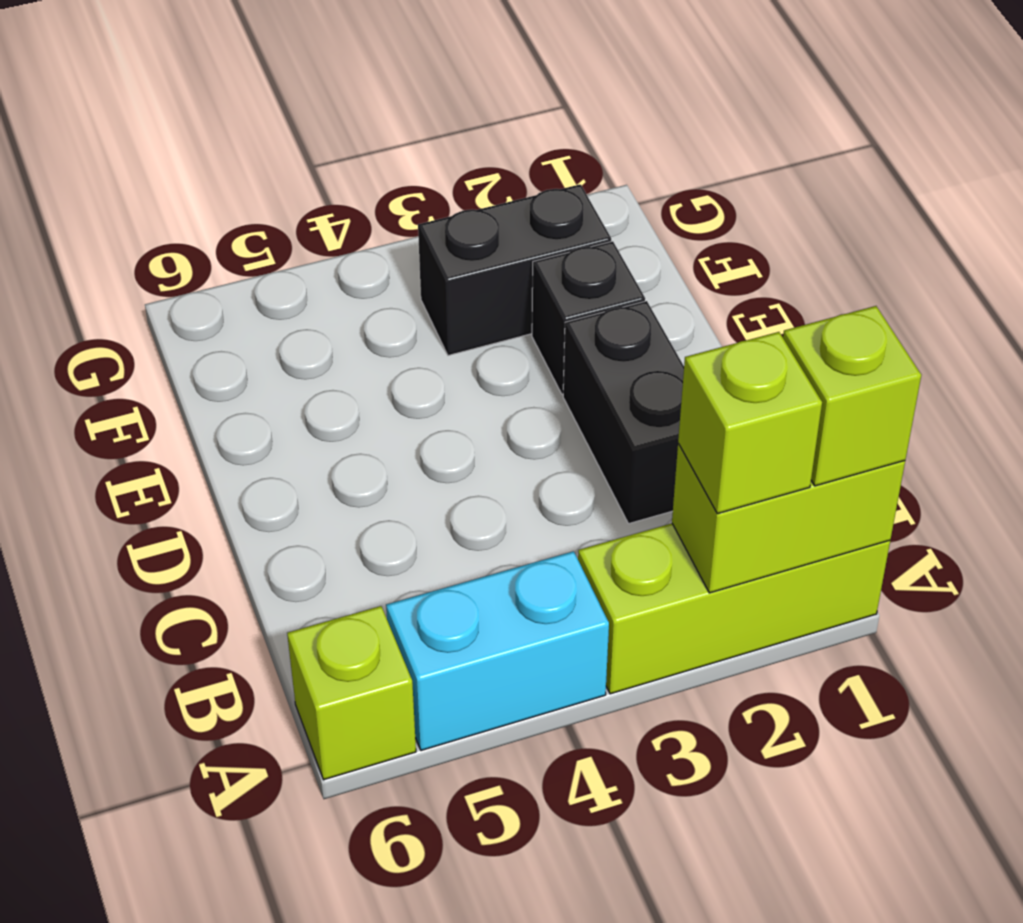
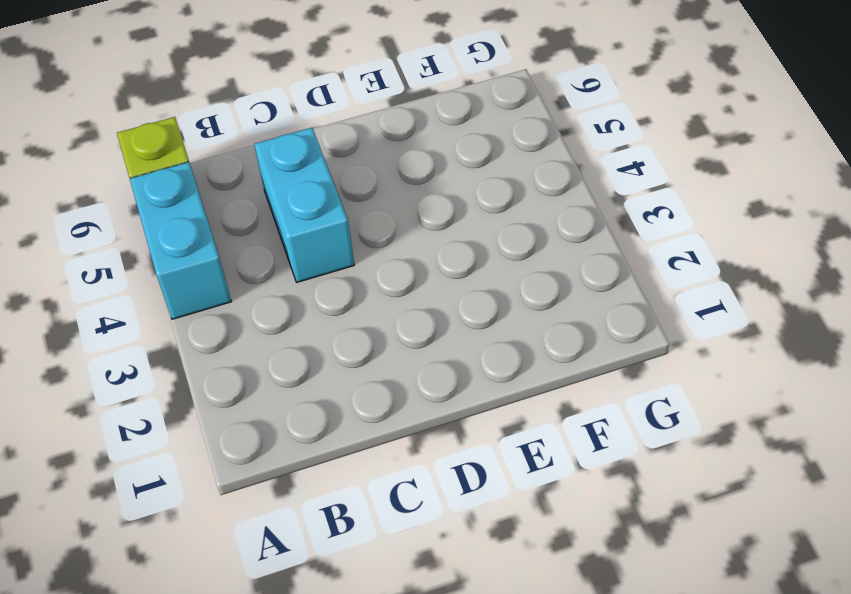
cyan 1x2 brick [254,128,354,282] -> none
none -> lime 1x3 brick [578,523,890,694]
none -> black 1x2 brick [563,301,684,524]

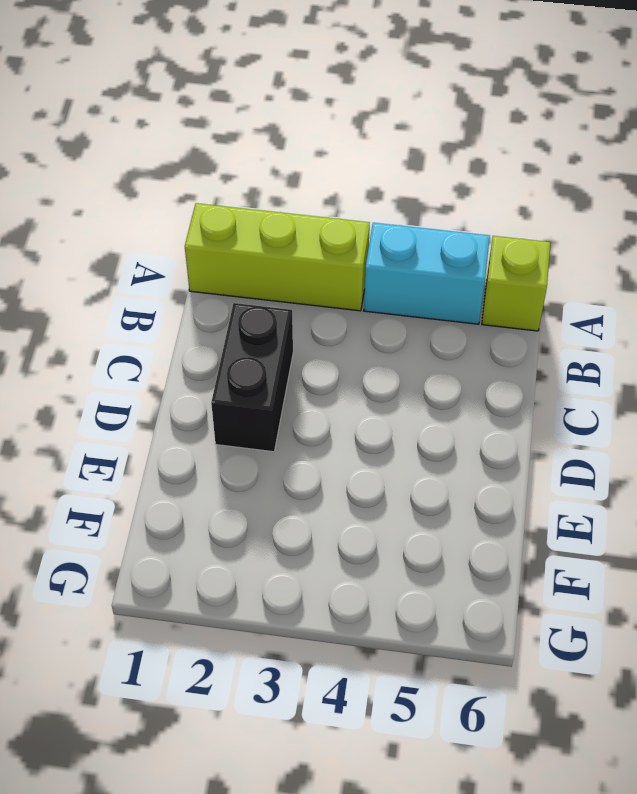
none -> black 1x1 brick [532,241,645,394]
none -> black 1x2 brick [418,184,611,355]

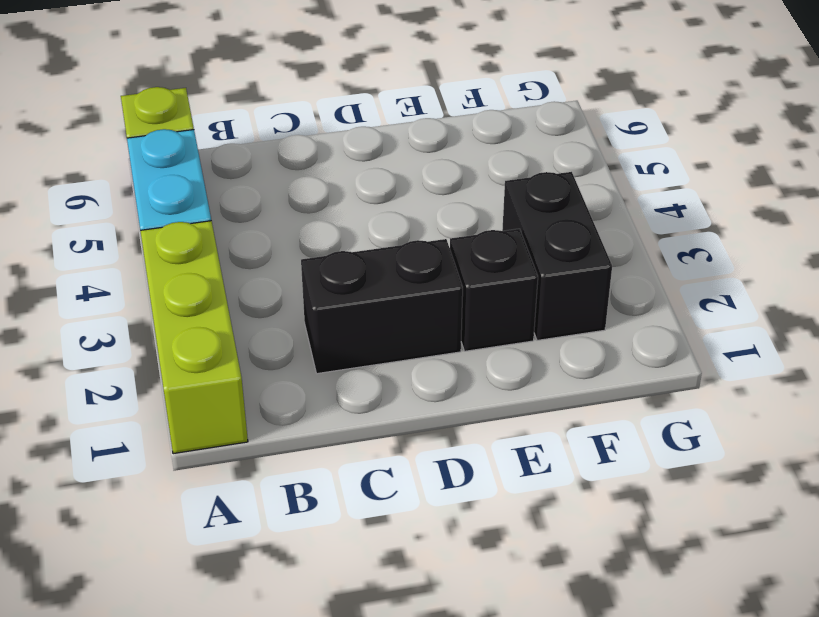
none -> lime 1x2 brick [672,444,905,593]
none -> lime 1x1 brick [783,306,921,486]

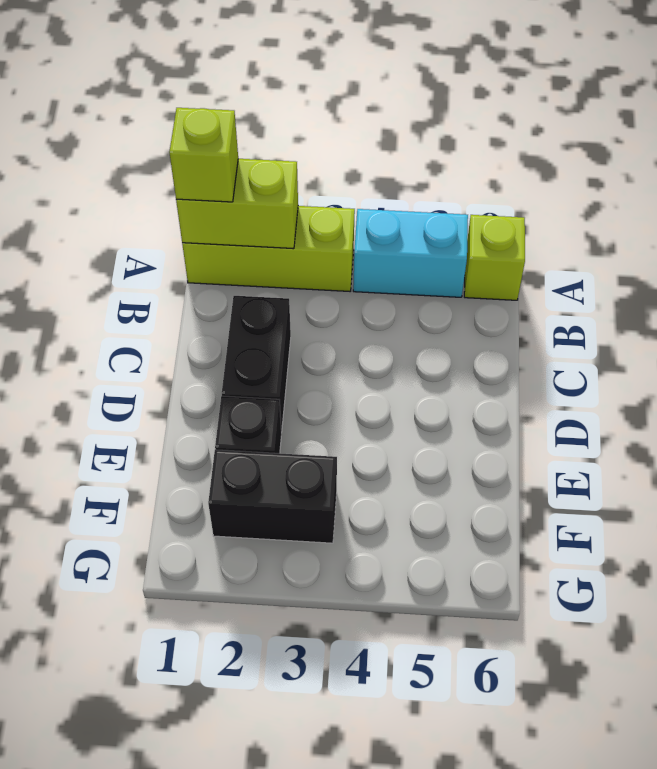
none -> lime 1x1 brick [678,332,822,514]

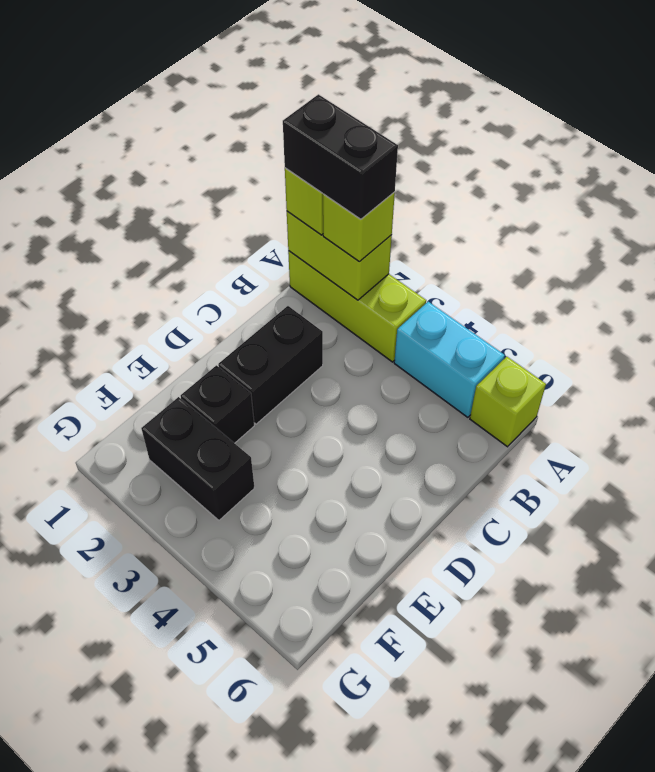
black 1x2 brick [283,94,398,219] -> none

